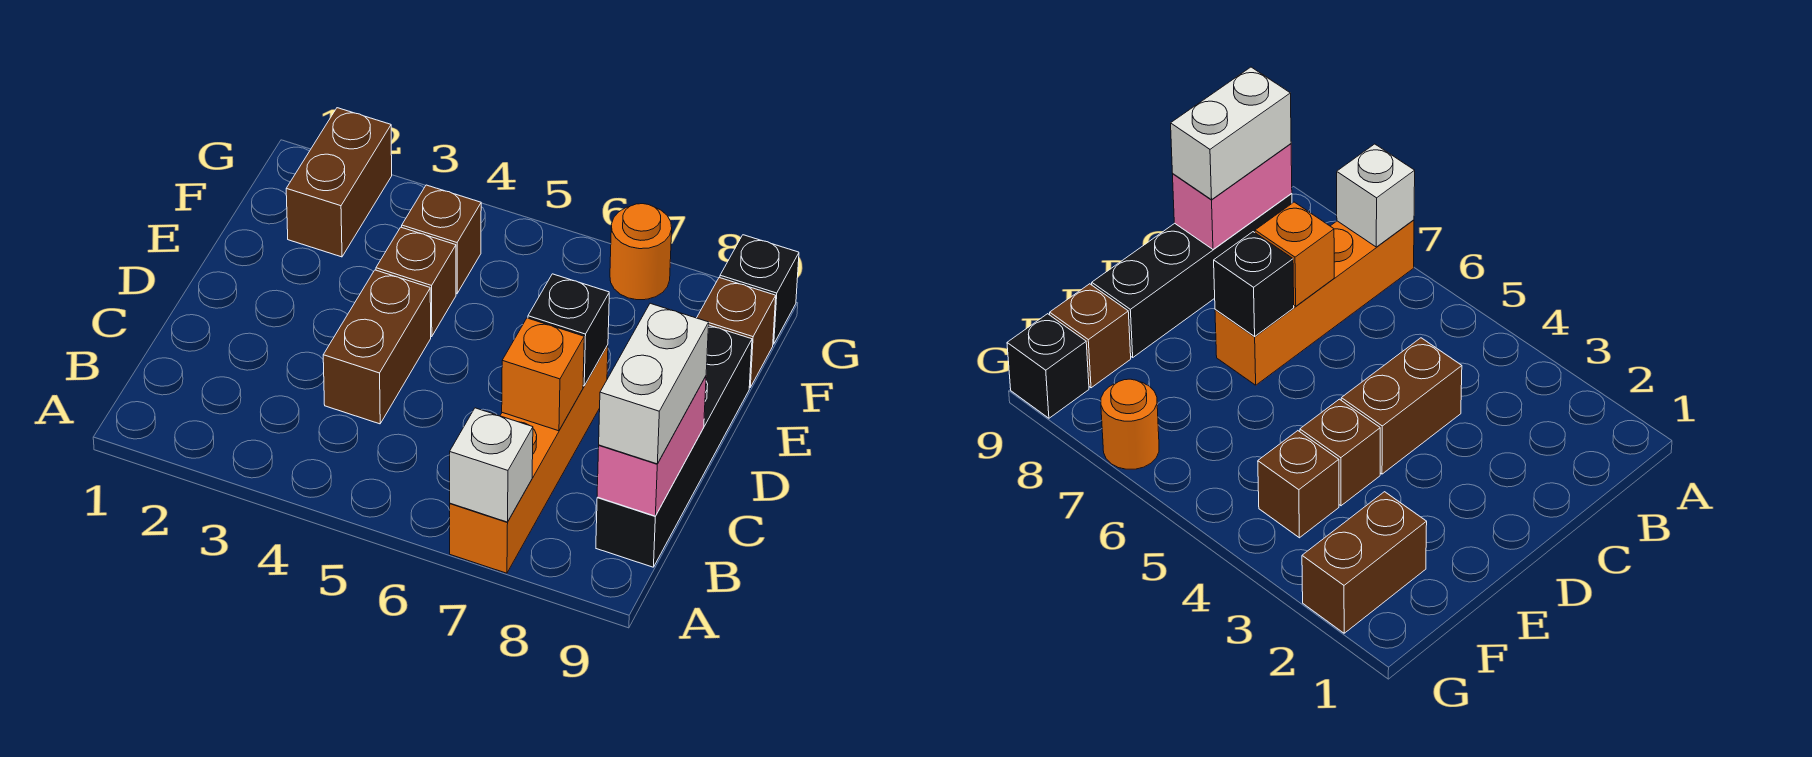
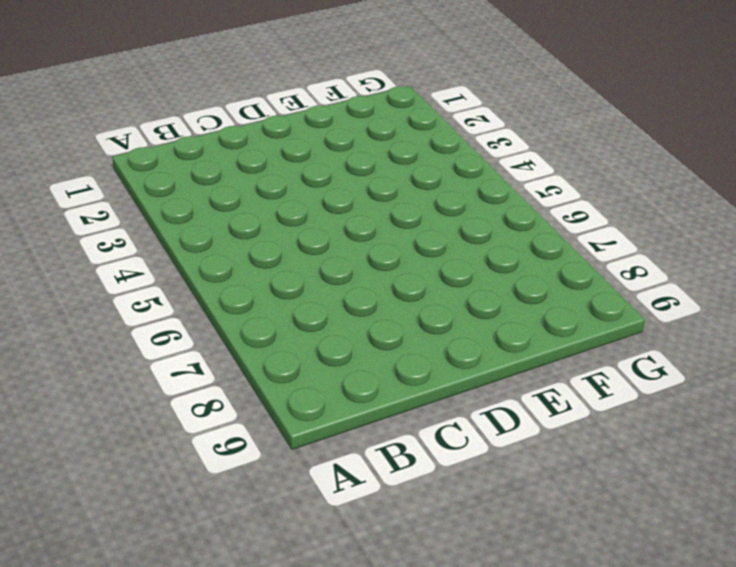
none -> orange 1x4 brick [450,345,608,573]
none -> black 1x4 brick [596,325,752,567]
none -> brown 1x2 brick [323,270,431,424]

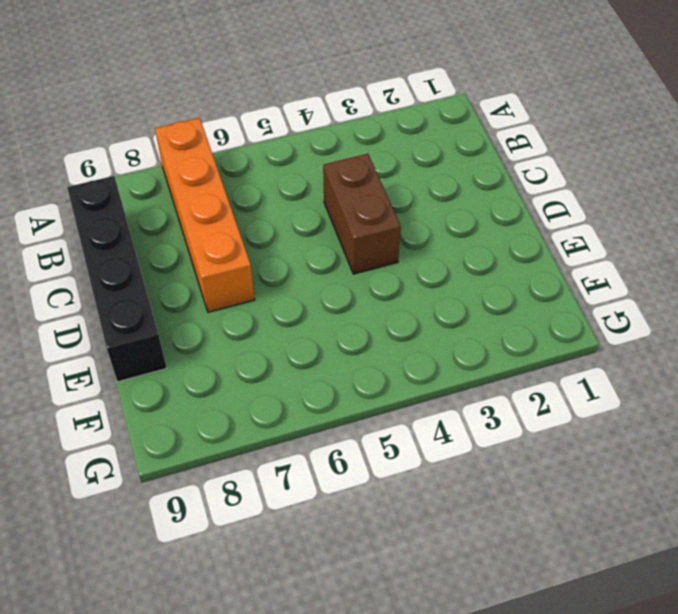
none -> brown 1x1 brick [376,227,456,337]
none -> brown 1x2 brick [286,108,392,257]
none -> brown 1x1 brick [402,185,481,294]

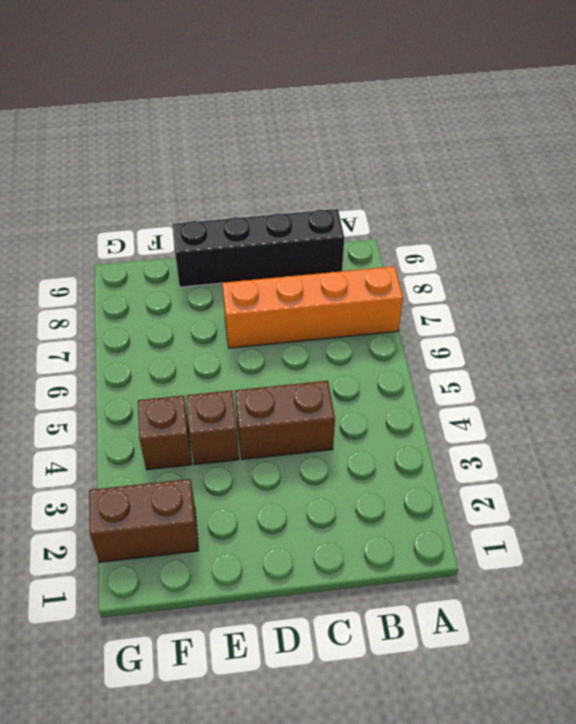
none -> brown 1x1 brick [697,278,776,388]
none -> orange 1x1 round brick [610,204,672,300]
none -> black 1x1 brick [720,235,799,344]

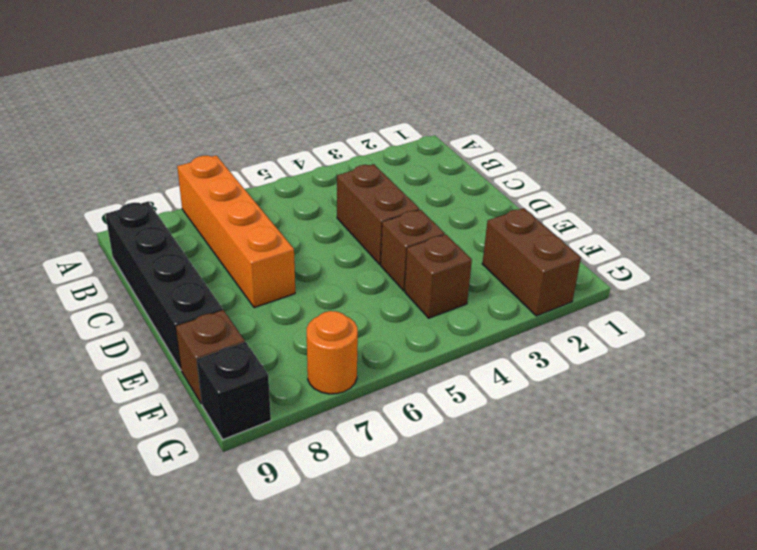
none -> white 1x1 brick [450,408,533,522]
none -> pink 1x2 brick [597,376,706,516]
none -> orange 1x1 brick [502,318,584,431]

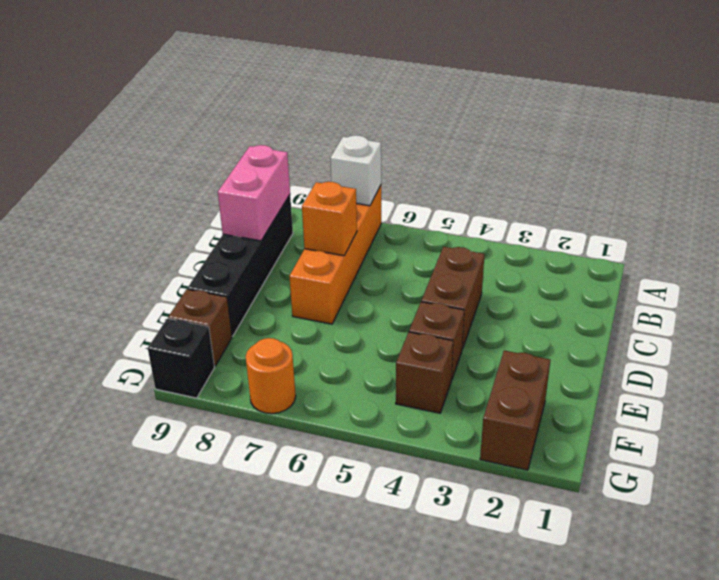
none -> black 1x1 brick [528,274,609,386]
none -> white 1x2 brick [599,303,709,464]

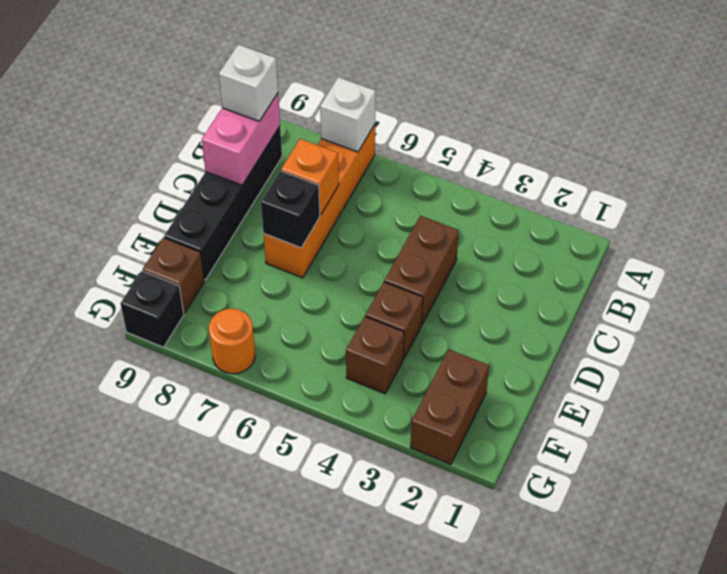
white 1x1 brick [219,44,278,121] -> white 1x2 brick [599,303,709,464]

